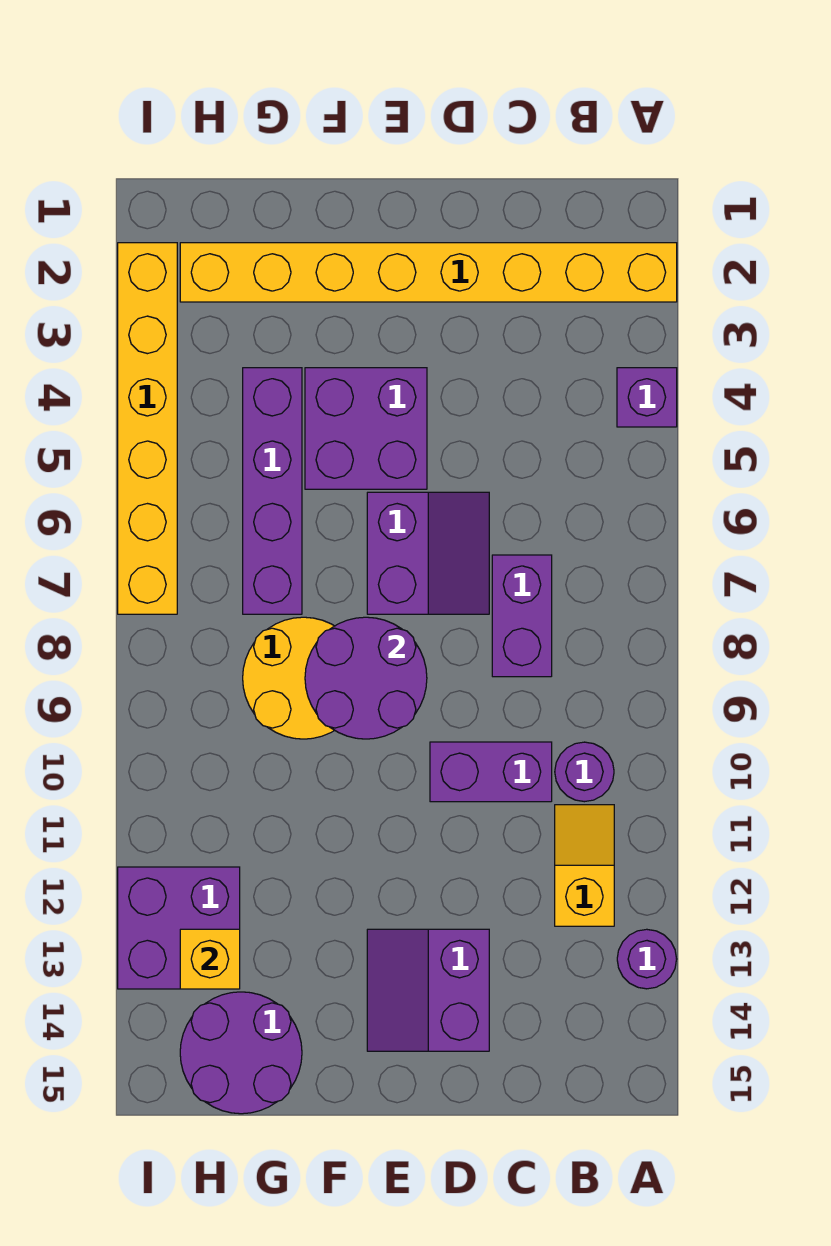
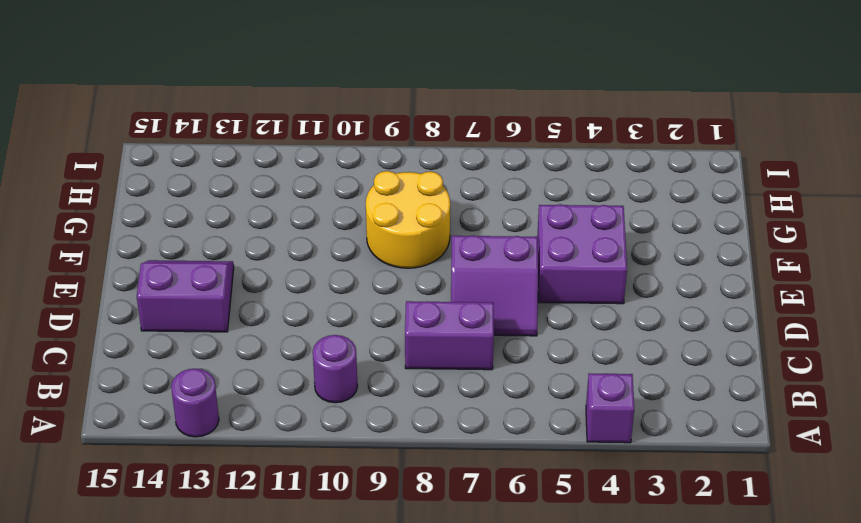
none -> yellow 1x8 brick [180,243,677,302]
none -> yellow 1x2 slope [555,805,614,926]
none -> purple 1x2 brick [430,742,552,802]

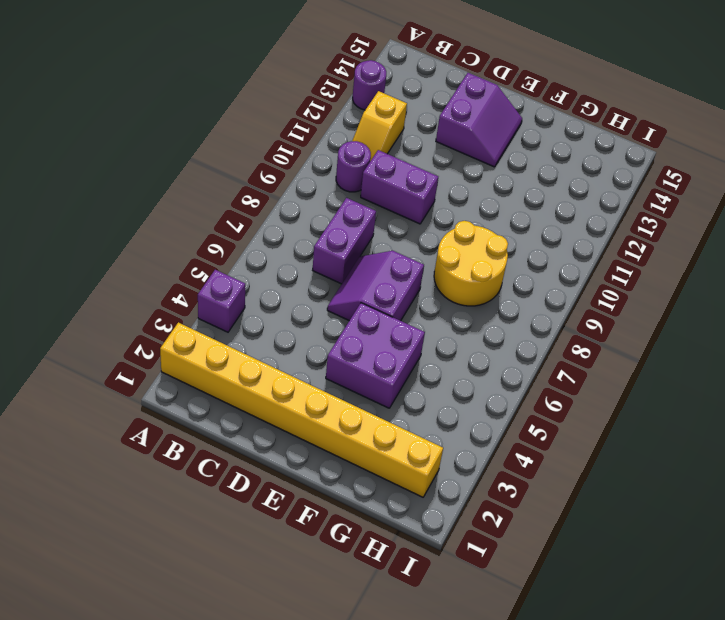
none -> purple 1x4 brick [243,368,302,614]
none -> purple 2x2 round brick [180,992,302,1114]
none -> purple 2x2 brick [118,867,240,989]

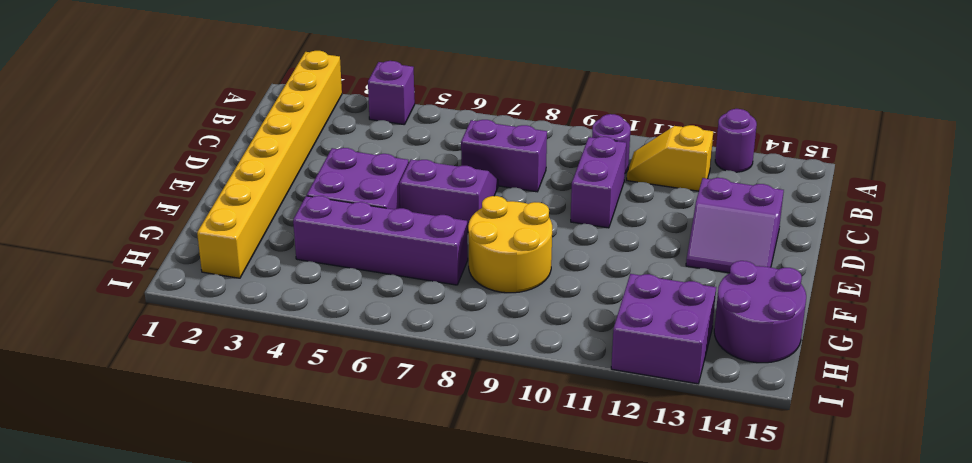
none -> yellow 1x6 brick [118,243,177,614]
none -> purple 2x2 round brick [305,617,427,739]
none -> yellow 1x1 brick [180,929,240,989]

